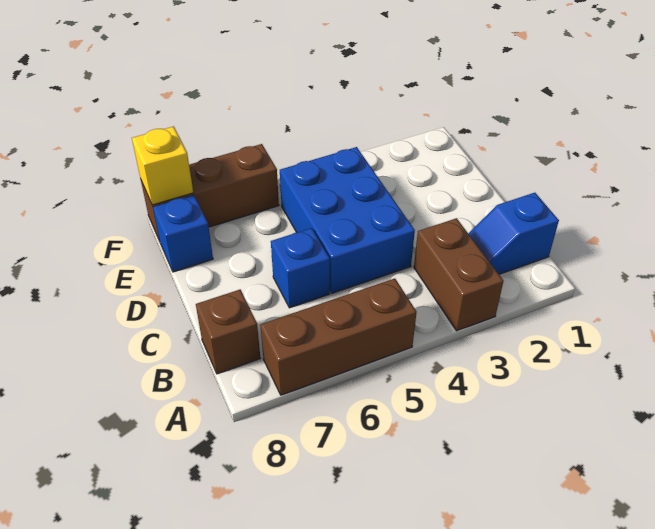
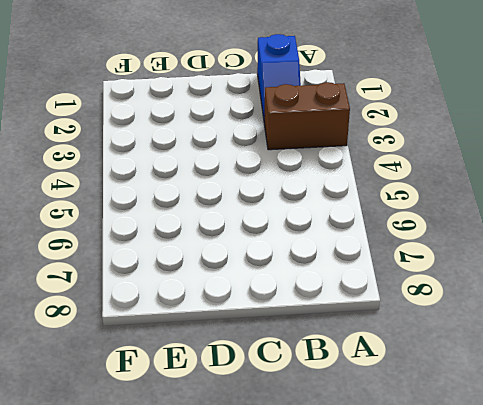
none -> brown 1x3 brick [260,278,417,395]
none -> brown 1x1 brick [196,290,260,374]

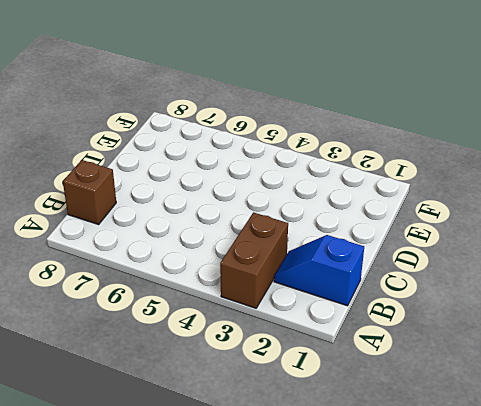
none -> brown 1x3 brick [260,278,417,395]
none -> blue 2x3 brick [280,147,415,293]

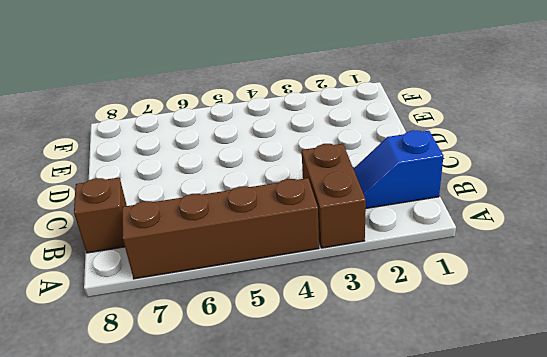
brown 1x4 brick [122,178,319,279] -> brown 1x3 brick [260,278,417,395]
none -> blue 2x3 brick [280,147,415,293]
none -> blue 1x1 brick [271,228,330,308]

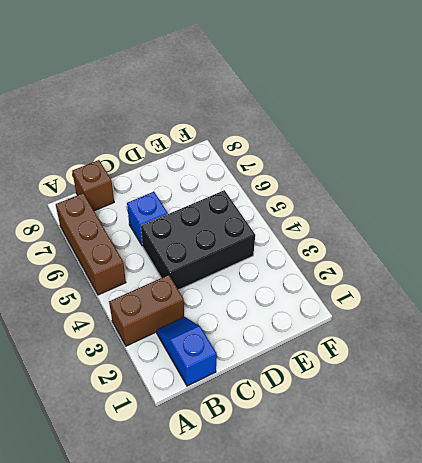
black 2x3 brick [141,190,255,290] -> blue 2x3 brick [280,147,415,293]
none -> blue 1x1 brick [153,195,213,272]
none -> brown 1x3 brick [141,144,279,241]

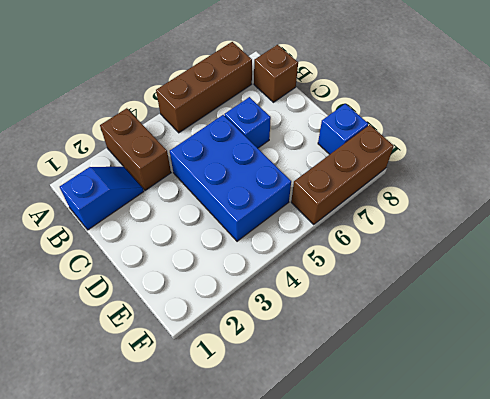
none -> yellow 1x1 brick [132,126,193,205]

